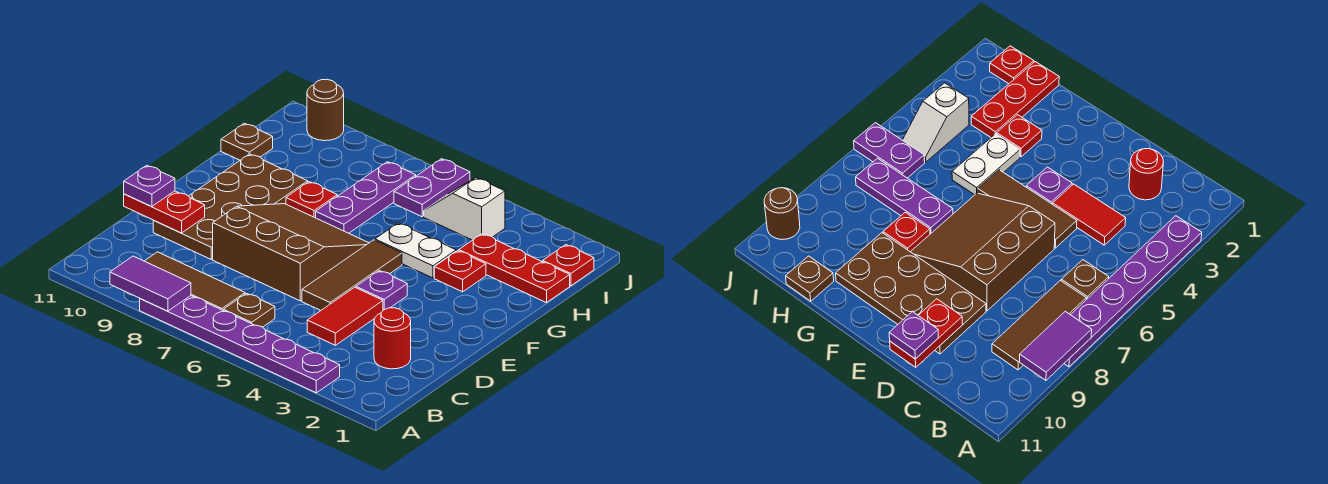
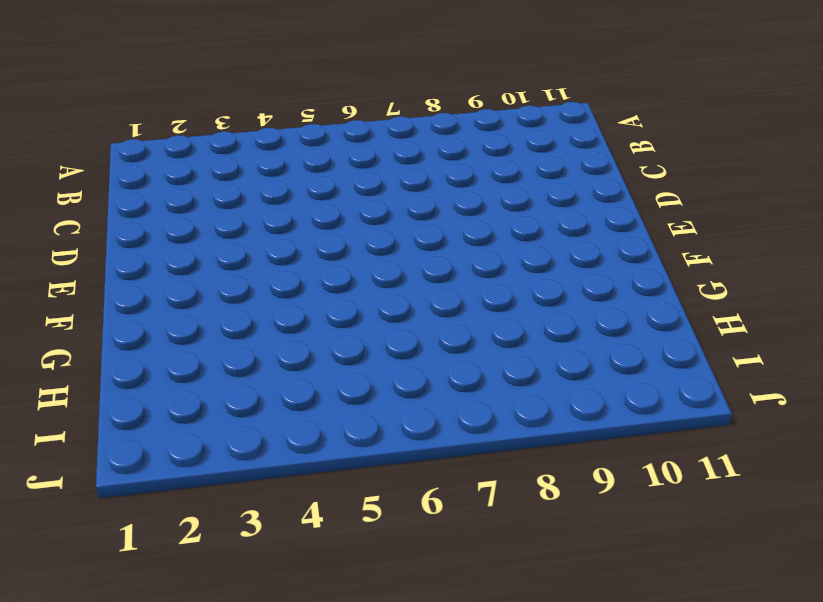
none -> purple 1x6 plate [140,296,340,393]
none -> brown 1x1 plate [223,293,275,327]
none -> brown 1x3 tile [145,252,245,310]

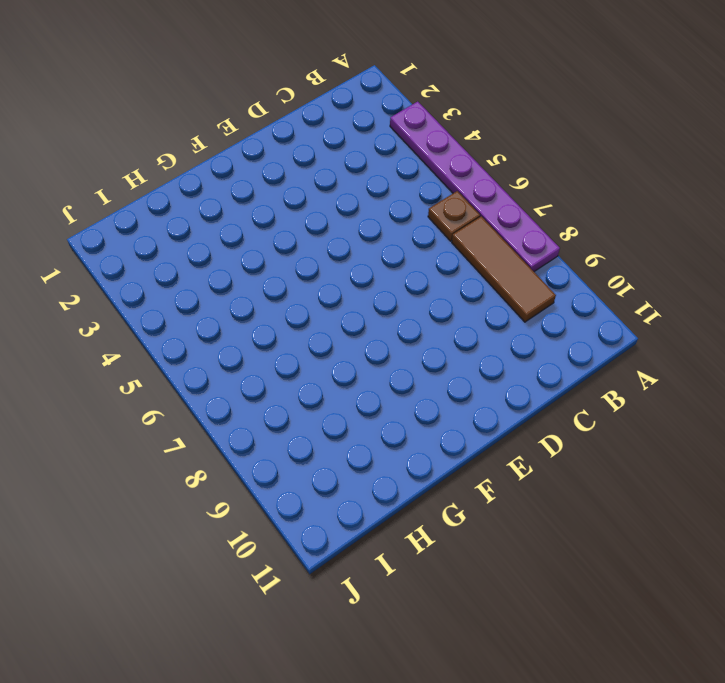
none -> red 1x1 round brick [374,308,411,369]
none -> red 1x2 tile [307,287,383,345]
none -> brown 1x3 tile [302,240,402,310]

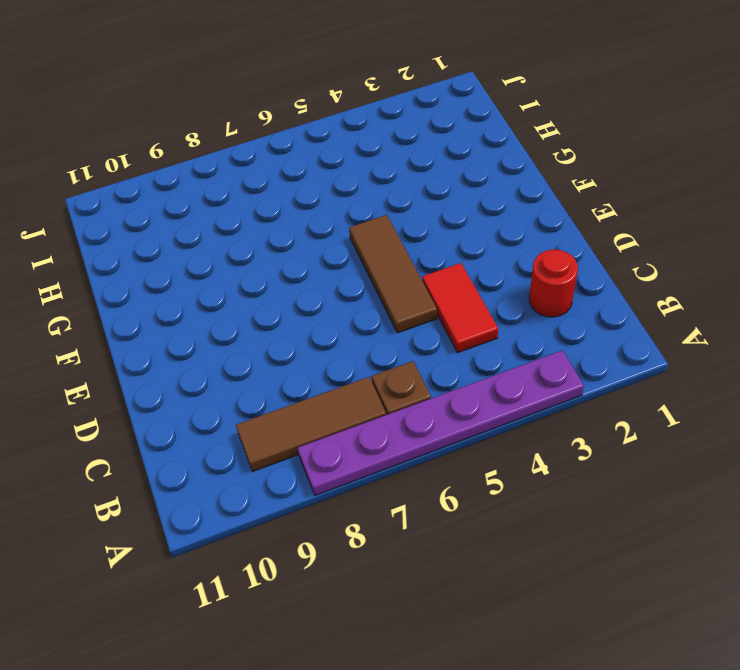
none -> brown 3x3 slope [213,204,369,301]
none -> brown 2x4 plate [153,154,308,259]
none -> purple 1x1 plate [356,271,407,310]

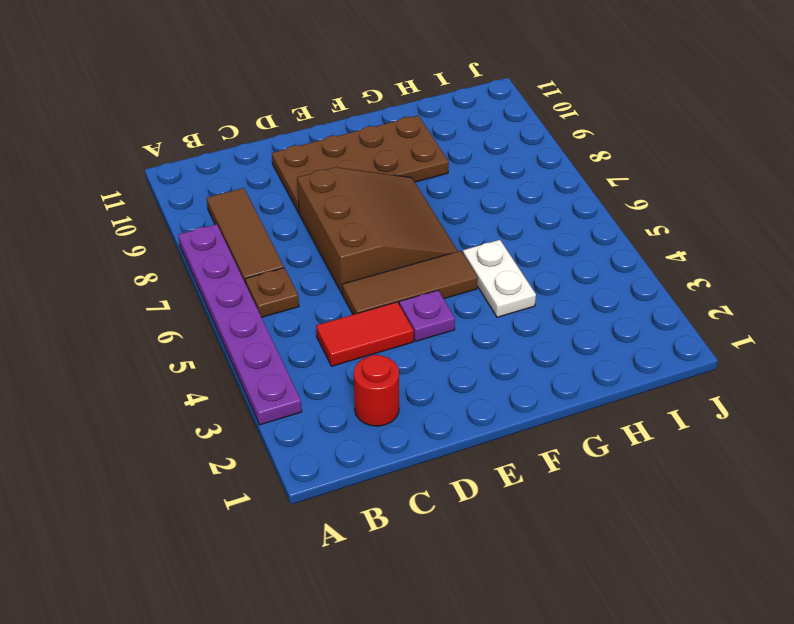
none -> red 1x1 plate [434,251,486,292]
none -> purple 1x3 plate [316,162,416,233]
none -> red 1x1 plate [286,182,337,218]

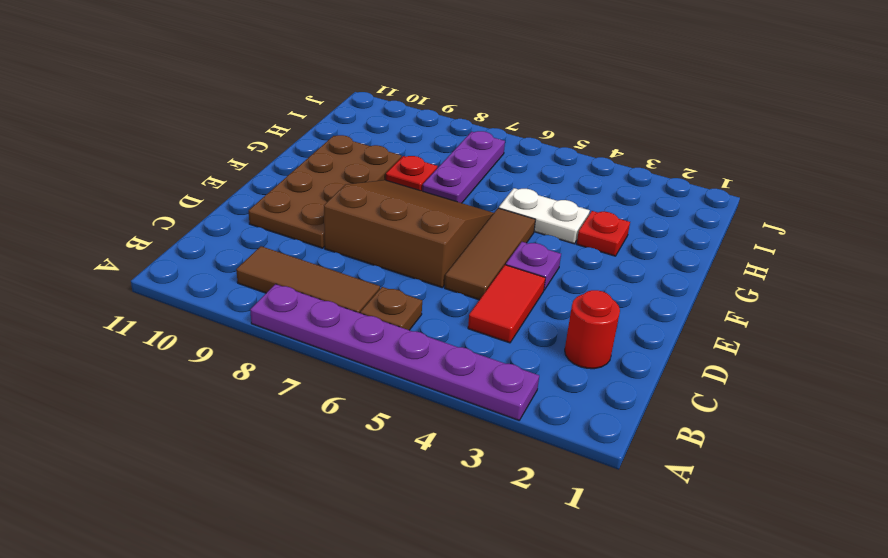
none -> red 1x3 plate [459,234,570,303]
none -> brown 1x1 plate [221,123,273,160]
none -> red 1x1 plate [543,245,594,286]

